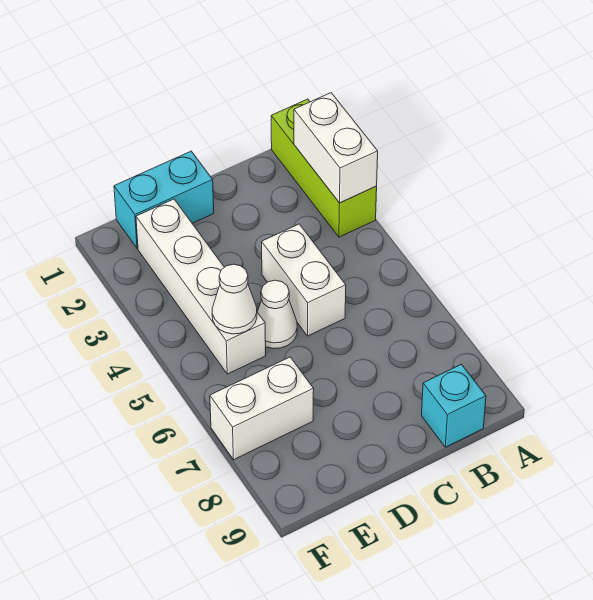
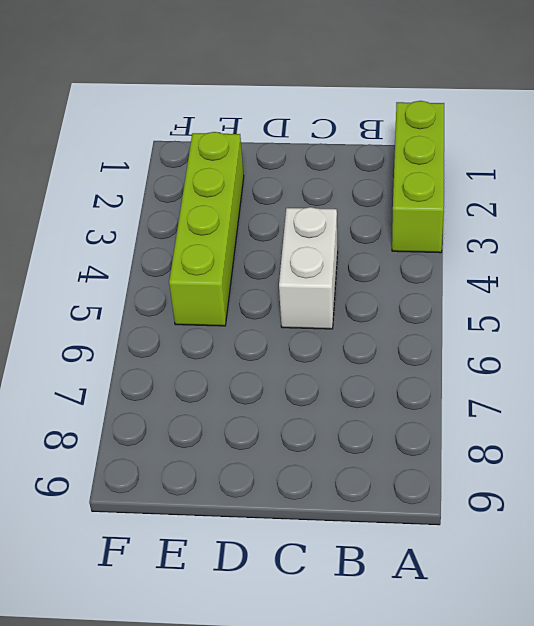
lime 1x4 brick [169,132,244,326] -> white 1x4 brick [136,199,266,374]
none -> cyan 1x1 brick [421,364,486,447]
none -> cyan 1x2 brick [114,151,214,248]

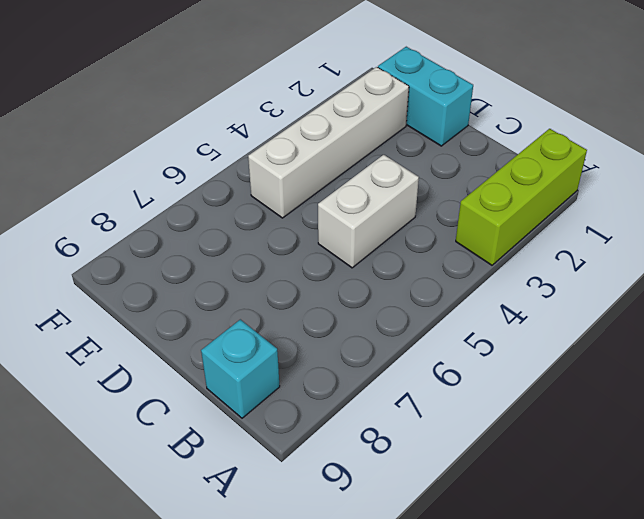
none -> white 1x1 cone [258,280,297,349]
none -> white 1x2 brick [210,357,314,460]

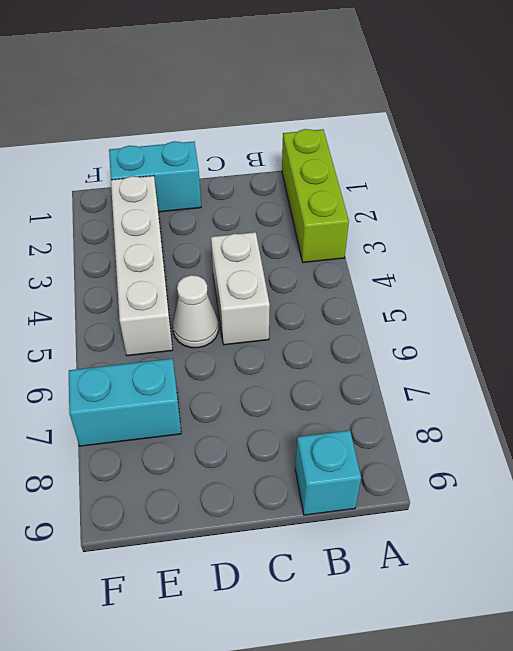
cyan 1x2 brick [69,359,181,446] -> white 1x2 brick [210,357,314,460]
none -> white 1x2 brick [294,93,378,203]
none -> white 1x1 cone [212,264,257,334]

